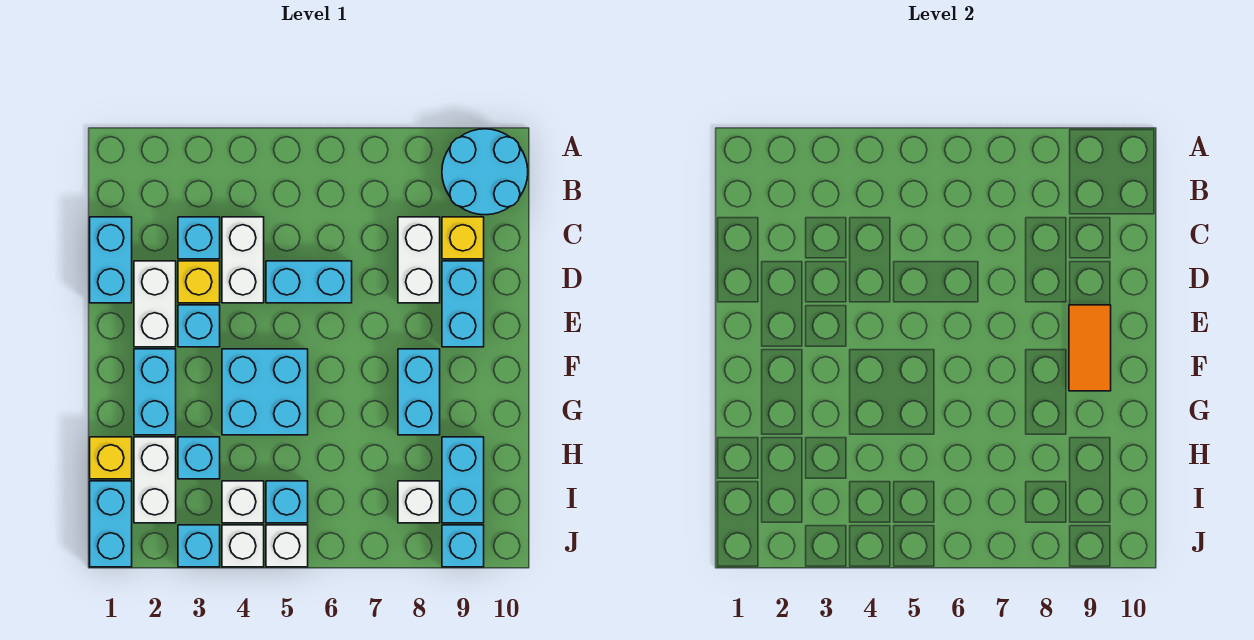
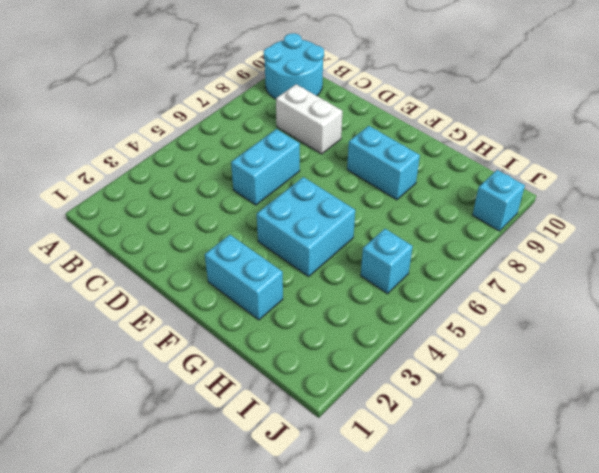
none -> cyan 1x2 brick [90,217,132,303]
none -> cyan 1x1 brick [178,217,220,259]
none -> white 1x2 brick [222,217,264,303]

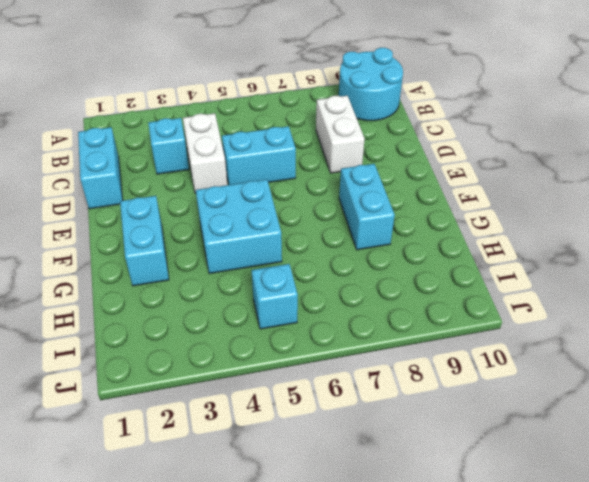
none -> yellow 1x1 brick [442,217,484,259]
none -> white 1x2 brick [134,261,176,347]
none -> yellow 1x1 brick [178,261,220,303]

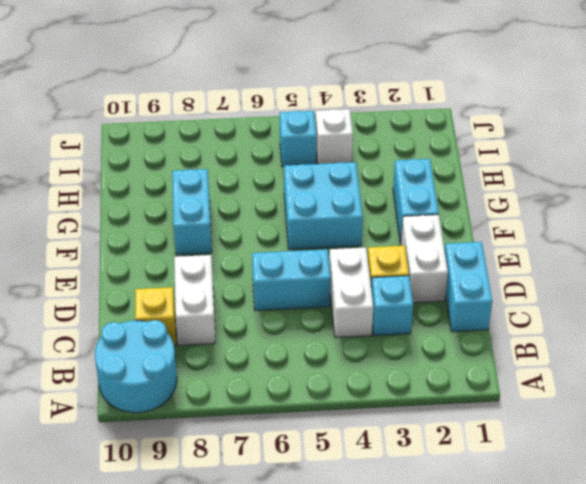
none -> cyan 1x2 brick [442,261,484,347]
none -> cyan 1x1 brick [178,305,220,347]
none -> yellow 1x1 brick [90,437,132,479]

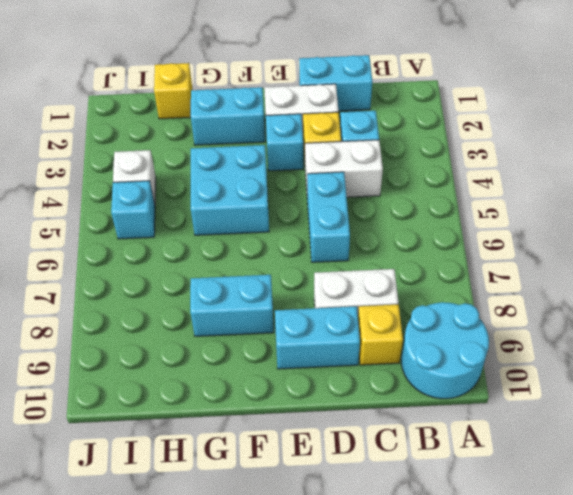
none -> white 1x2 brick [134,437,176,523]
none -> cyan 1x1 brick [178,437,220,479]
none -> cyan 1x2 brick [442,437,484,523]

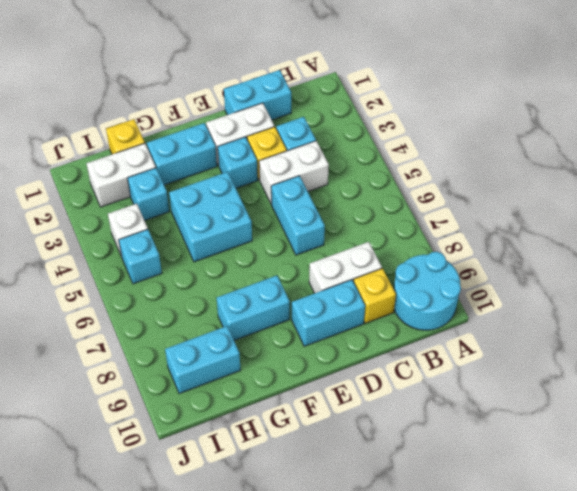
none -> cyan 1x2 brick [90,481,132,567]
none -> white 1x1 brick [398,481,440,523]
none -> cyan 1x1 brick [178,525,220,567]

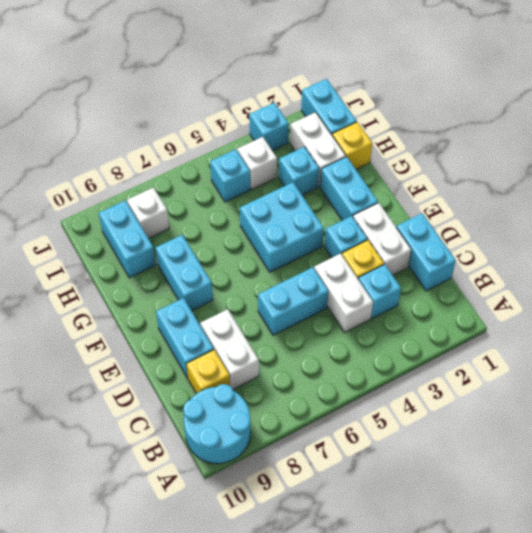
none -> white 1x1 brick [222,525,264,567]
none -> white 1x1 brick [266,525,308,567]
none -> cyan 1x1 brick [442,525,484,567]

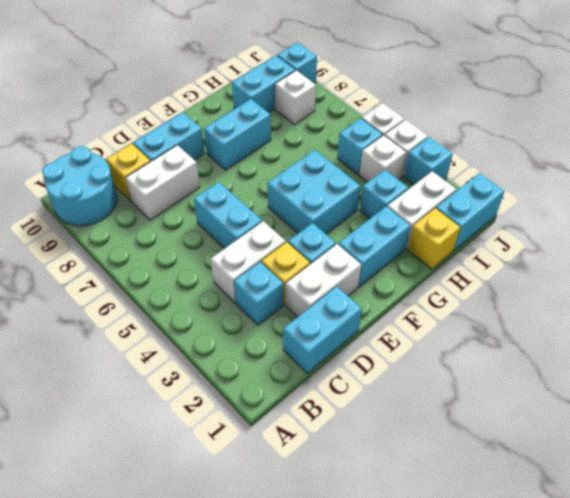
none -> orange 1x2 tile [1069,305,1111,391]

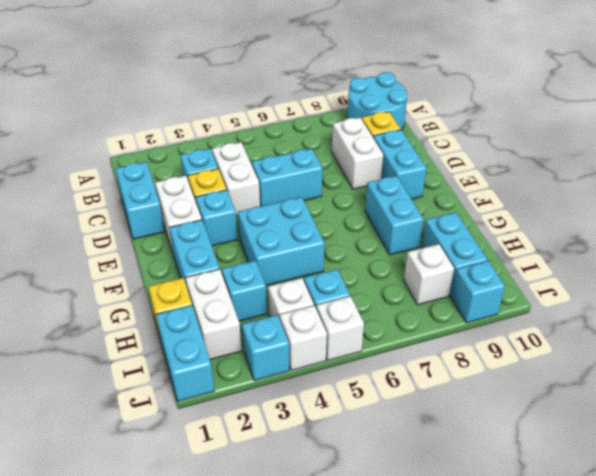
none -> orange 1x2 tile [1069,305,1111,391]

